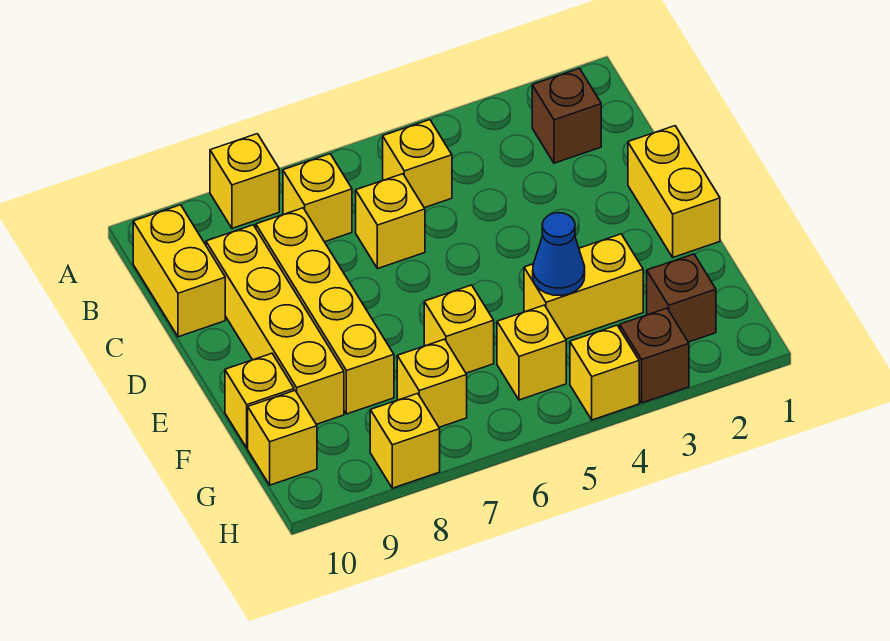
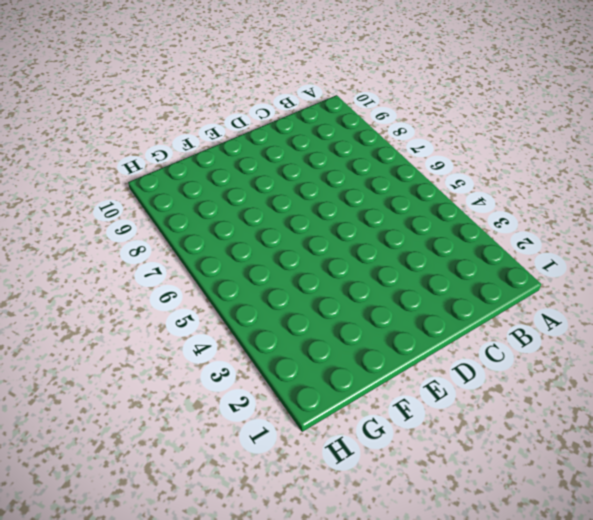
none -> yellow 1x1 brick [210,134,279,228]
none -> brown 1x1 brick [532,68,601,163]
none -> yellow 1x1 brick [383,120,452,208]

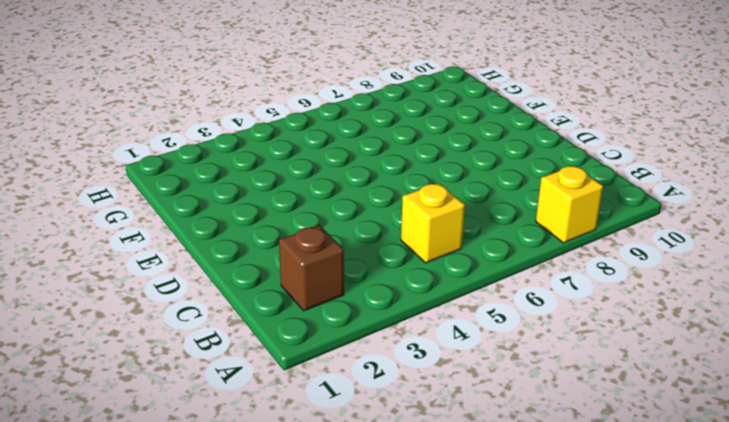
none -> yellow 1x1 brick [283,154,352,242]
none -> yellow 1x2 brick [133,205,225,337]
none -> yellow 1x1 brick [356,174,425,269]

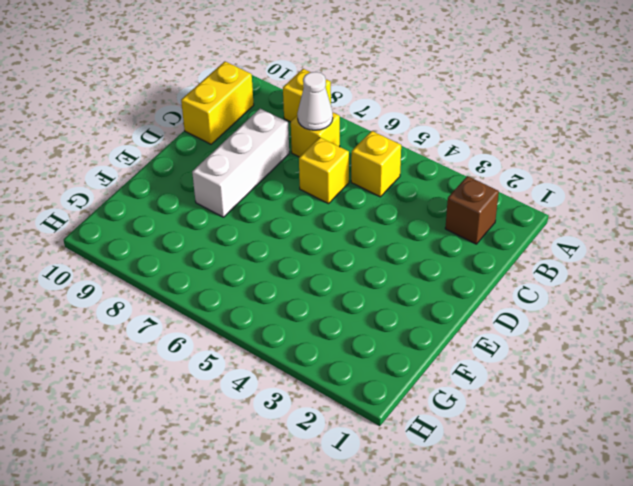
white 1x1 cone [297,72,333,130] -> none
white 1x3 brick [192,109,289,217] -> yellow 1x4 brick [256,208,394,414]
none -> yellow 1x4 brick [206,225,344,424]
none -> yellow 1x2 brick [628,126,720,257]
none -> yellow 1x2 brick [524,234,643,339]

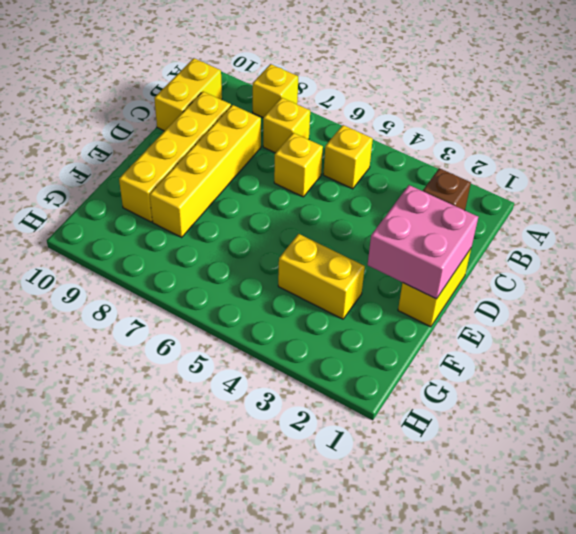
pink 2x2 brick [368,185,478,299] -> none
none -> yellow 1x1 brick [424,285,494,373]
none -> yellow 1x1 brick [225,353,294,448]
none -> brown 1x1 brick [647,254,716,342]

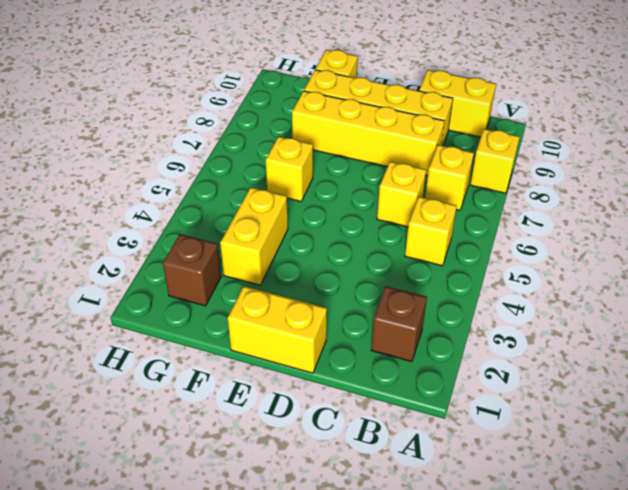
none -> yellow 1x1 brick [497,305,566,400]
none -> yellow 1x1 brick [397,339,467,427]
none -> yellow 1x1 brick [248,391,317,485]

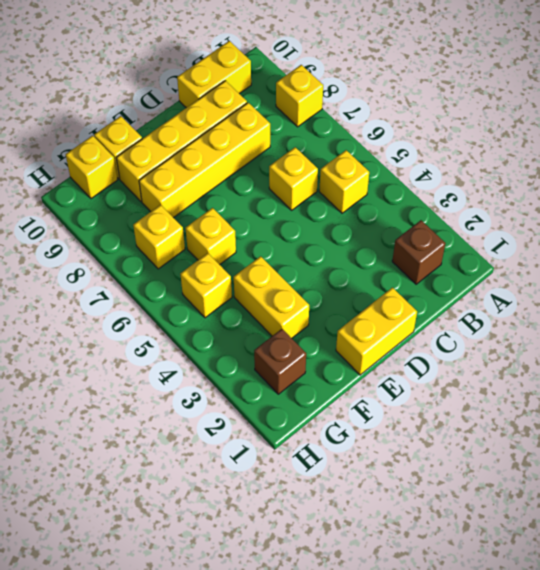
none -> yellow 1x1 brick [283,154,352,242]
none -> brown 1x1 brick [620,308,689,403]
none -> yellow 1x1 brick [570,325,639,420]

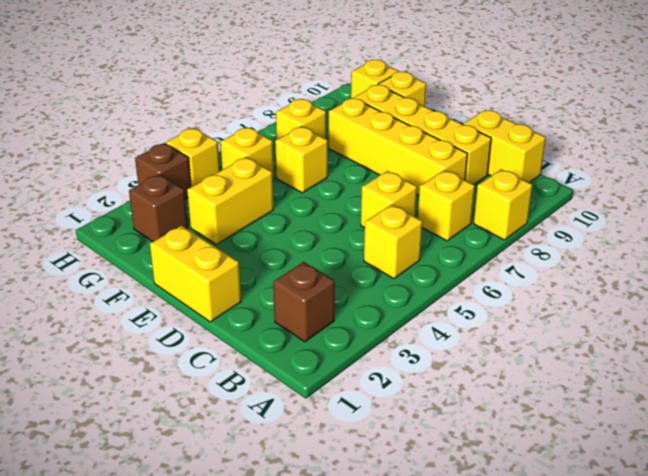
none -> yellow 1x1 brick [370,393,440,488]
none -> blue 1x1 cone [533,213,585,296]

